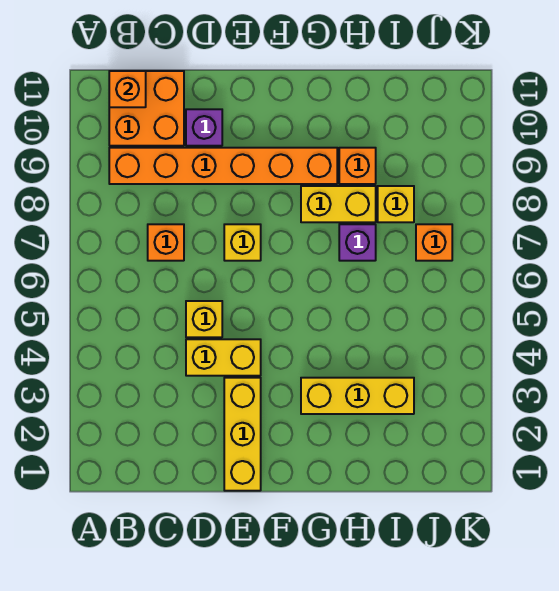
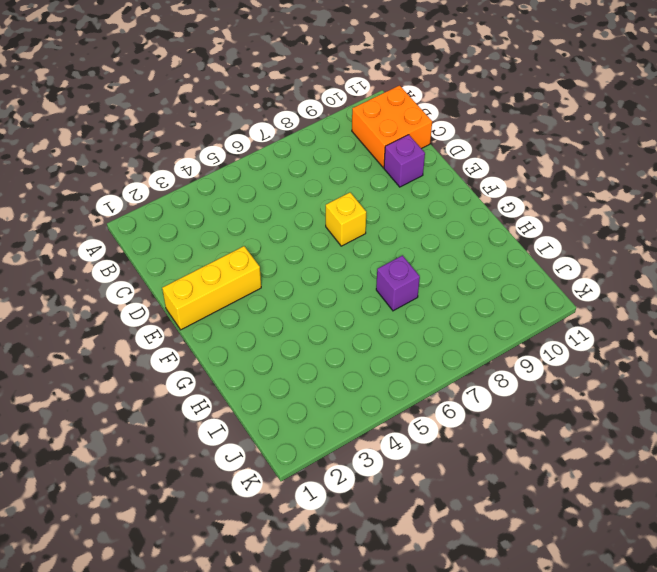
none -> orange 1x6 brick [109,148,337,184]
none -> orange 1x1 brick [148,224,184,261]
none -> yellow 1x2 brick [186,339,261,376]

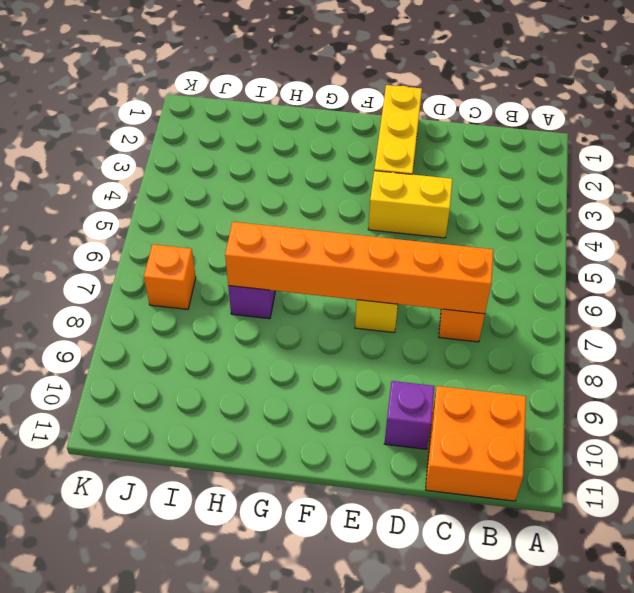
orange 1x6 brick [225,222,493,314] -> orange 1x6 brick moved to [109,148,337,184]
none -> yellow 1x1 brick [186,301,222,337]
none -> yellow 1x3 brick [301,378,414,414]
none -> yellow 1x2 brick [301,186,376,222]

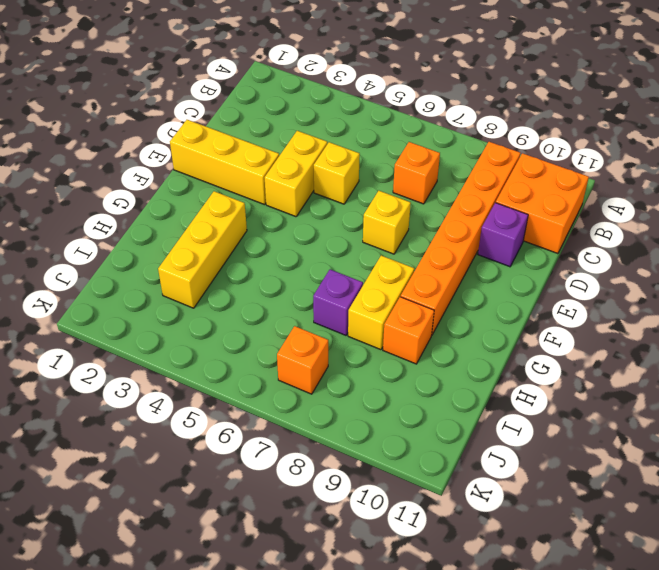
none -> yellow 1x1 brick [378,186,414,222]
none -> orange 1x1 brick [109,71,146,107]

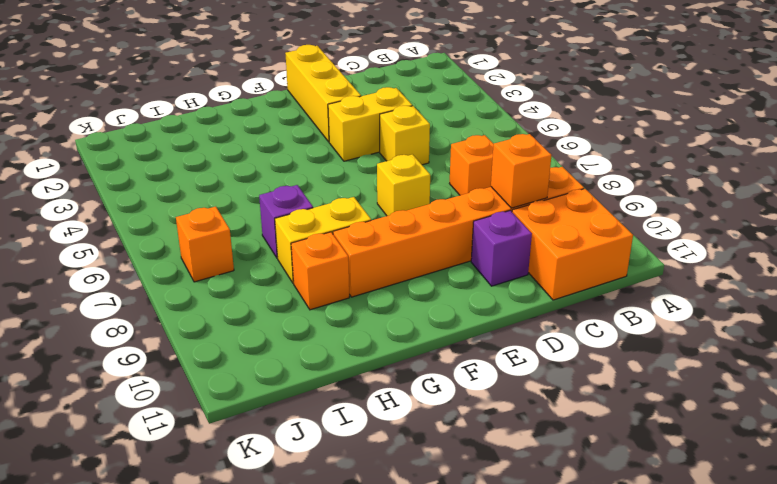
orange 1x1 brick [491,134,551,208] -> orange 1x1 brick moved to [109,71,146,107]
none -> yellow 1x3 brick [301,378,414,414]
none -> yellow 1x1 brick [378,186,414,222]

